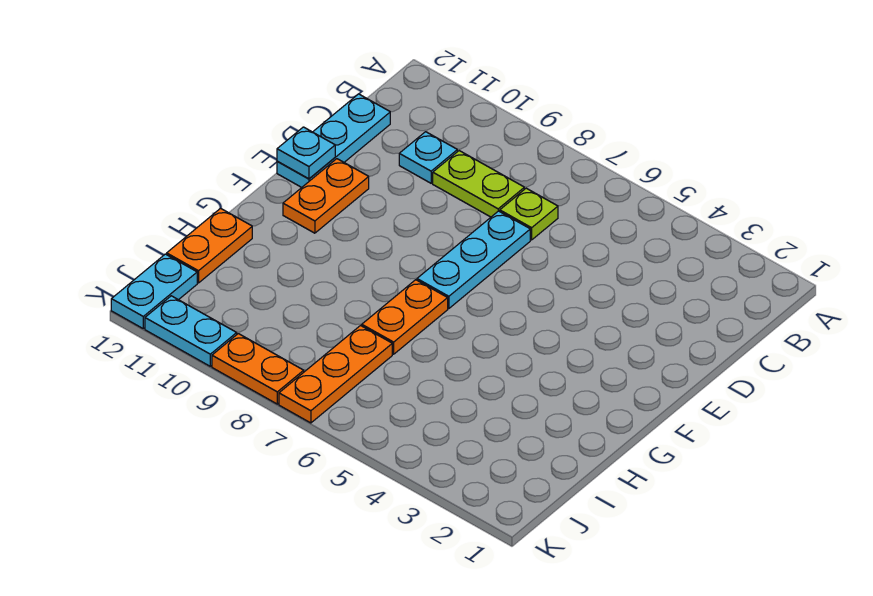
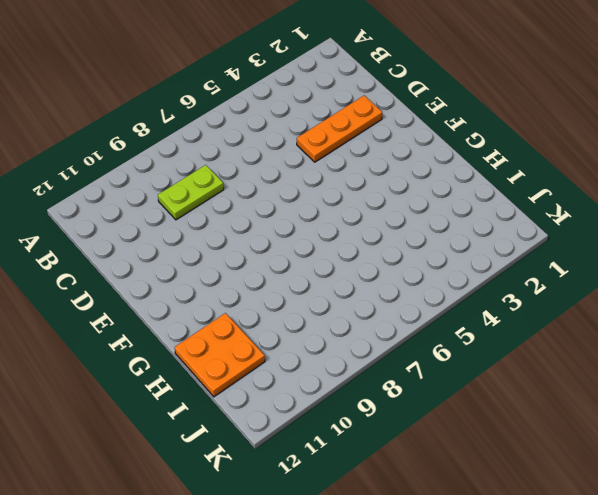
orange 1x3 plate [297,95,382,162] -> orange 1x3 plate turned to [279,326,392,423]
orange 2x2 plate [175,313,265,397] -> orange 1x2 plate [167,208,252,283]
none -> lime 1x1 plate [500,188,558,240]
none -> cyan 1x1 plate [399,132,457,183]
none -> cyan 1x3 plate [277,94,390,188]

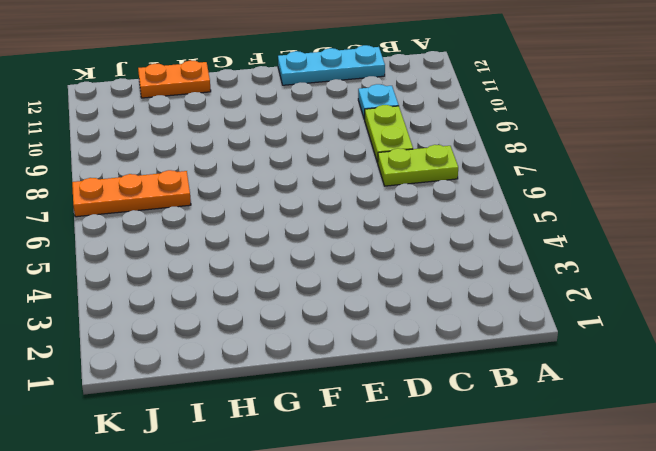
lime 1x2 plate [378,145,458,186] -> lime 1x1 plate [500,188,558,240]
none -> cyan 1x3 plate [417,211,530,309]
none -> orange 1x2 plate [283,159,369,233]
none -> orange 1x2 plate [362,280,448,354]

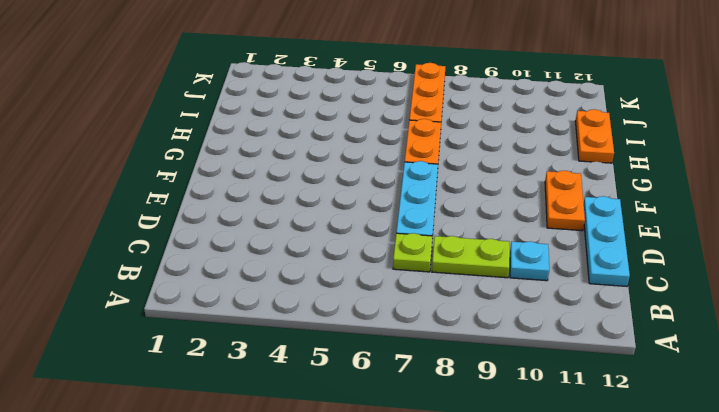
none -> cyan 1x2 plate [111,254,197,329]
none -> orange 1x2 plate [212,334,304,404]
none -> cyan 1x2 plate [145,296,237,366]

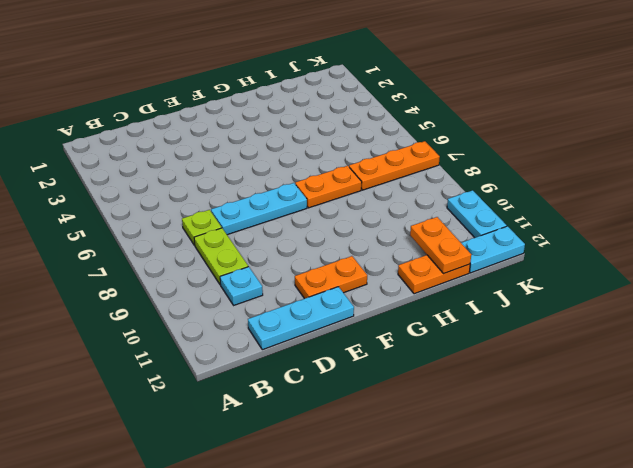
orange 1x2 plate [410,217,471,274] -> orange 1x2 plate moved to [212,334,304,404]
none -> cyan 1x1 plate [277,127,335,179]

